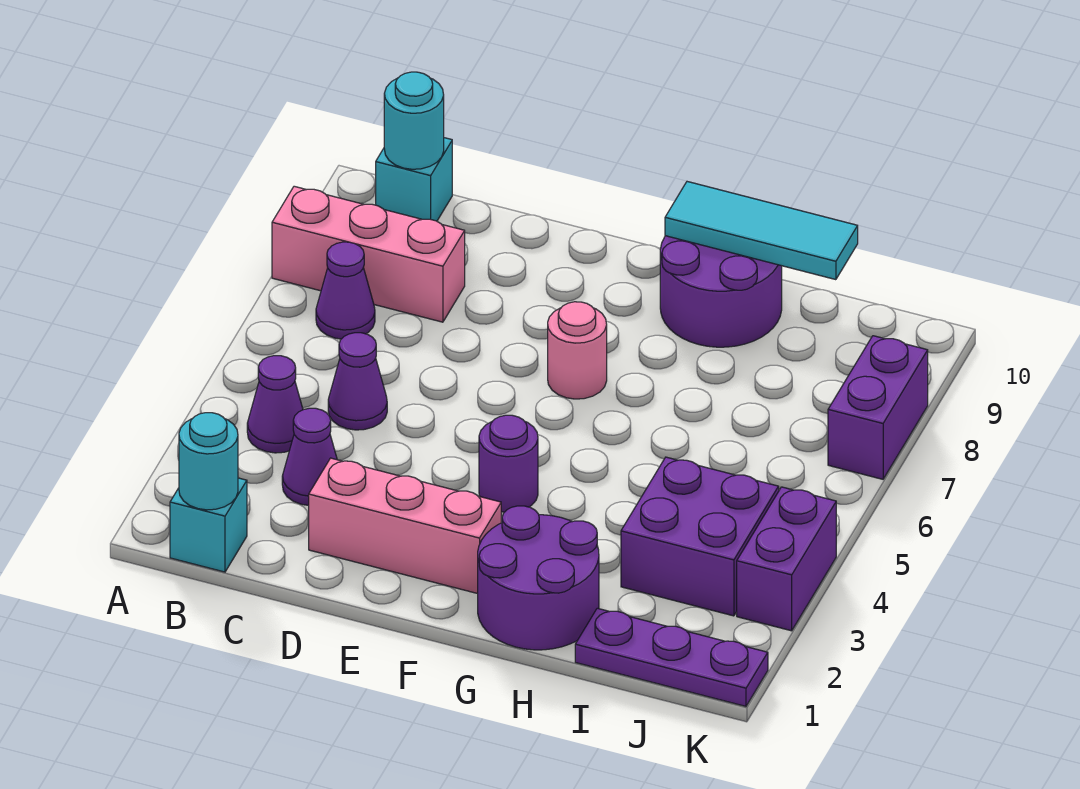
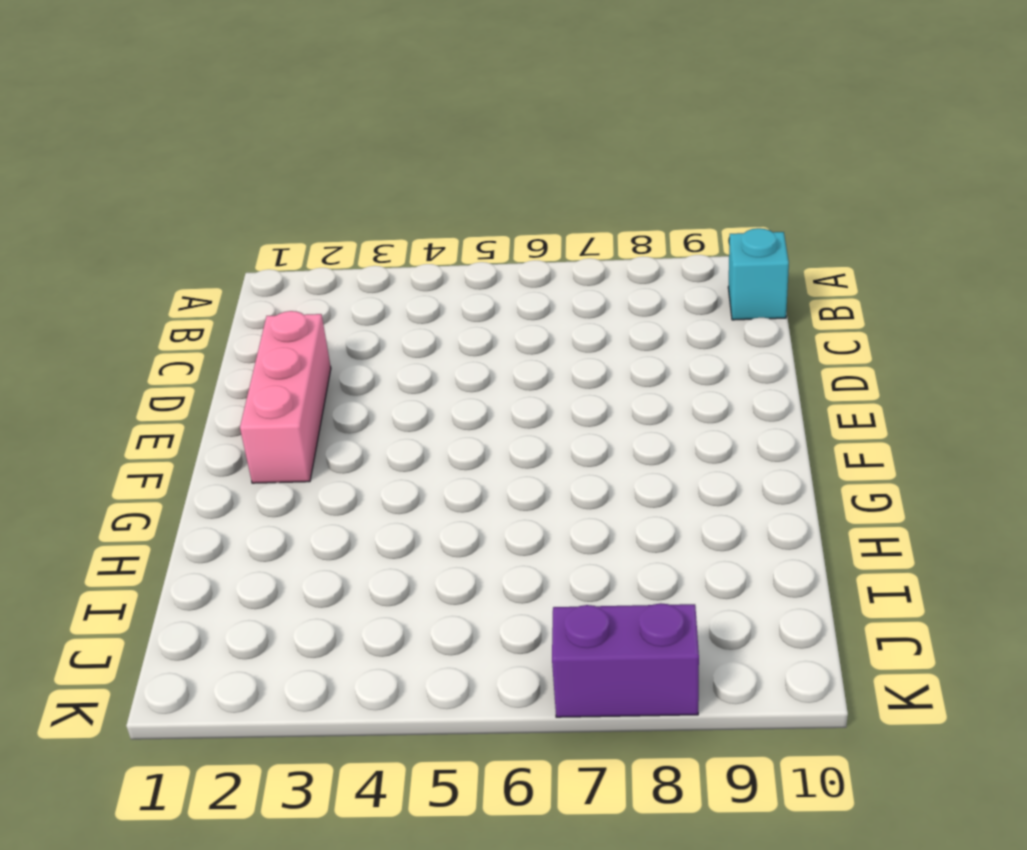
none -> pink 1x3 brick [272,186,465,322]
none -> cyan 1x1 brick [170,478,247,572]
none -> purple 1x1 cone [247,356,303,453]

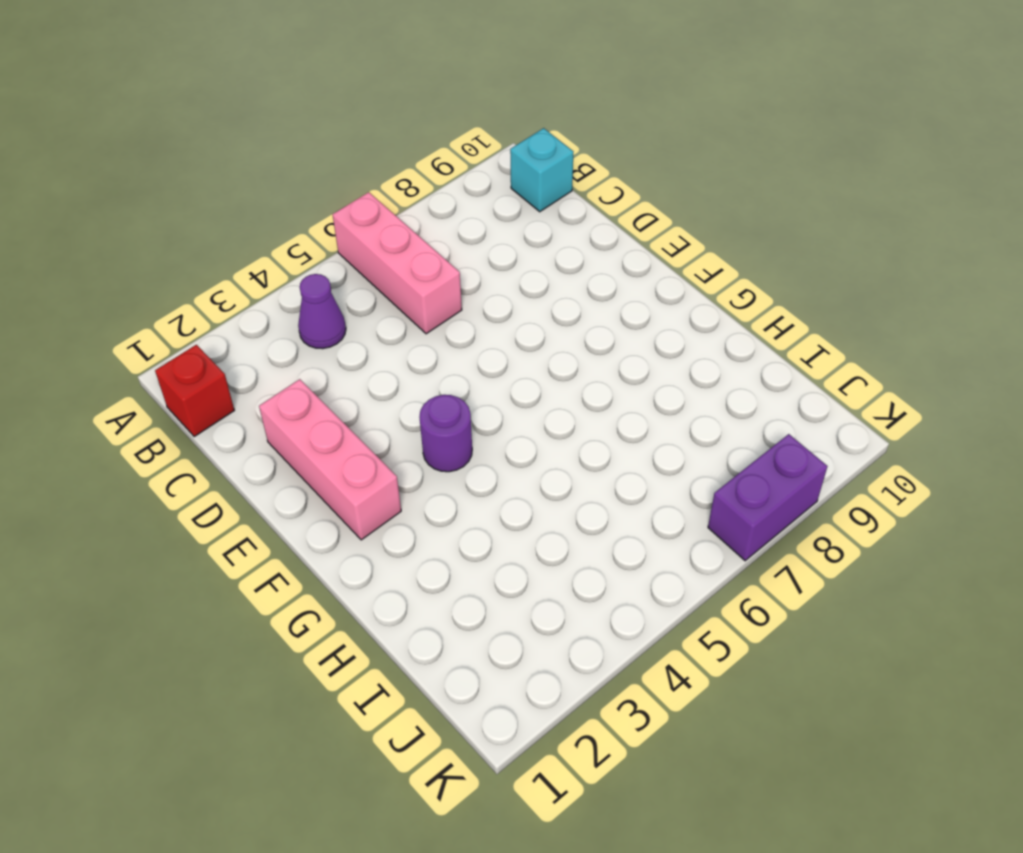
pink 1x3 brick [333,192,462,334] -> pink 1x3 brick moved to [272,186,465,322]
red 1x1 brick [155,345,234,437] -> cyan 1x1 brick [170,478,247,572]
none -> purple 1x1 cone [316,242,375,339]
none -> purple 1x1 cone [282,408,337,505]
none -> purple 1x1 cone [328,333,387,430]

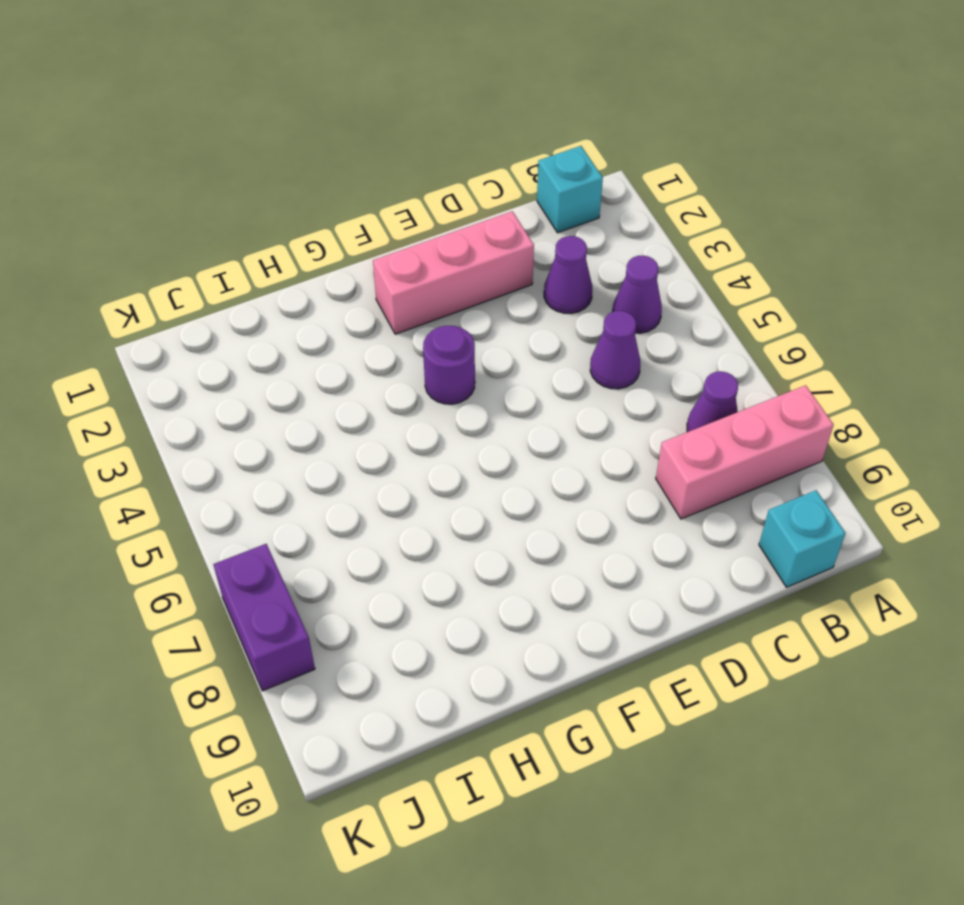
none -> pink 1x1 round brick [548,302,607,399]
none -> purple 2x2 round brick [478,506,599,650]
none -> purple 2x2 round brick [660,236,782,347]

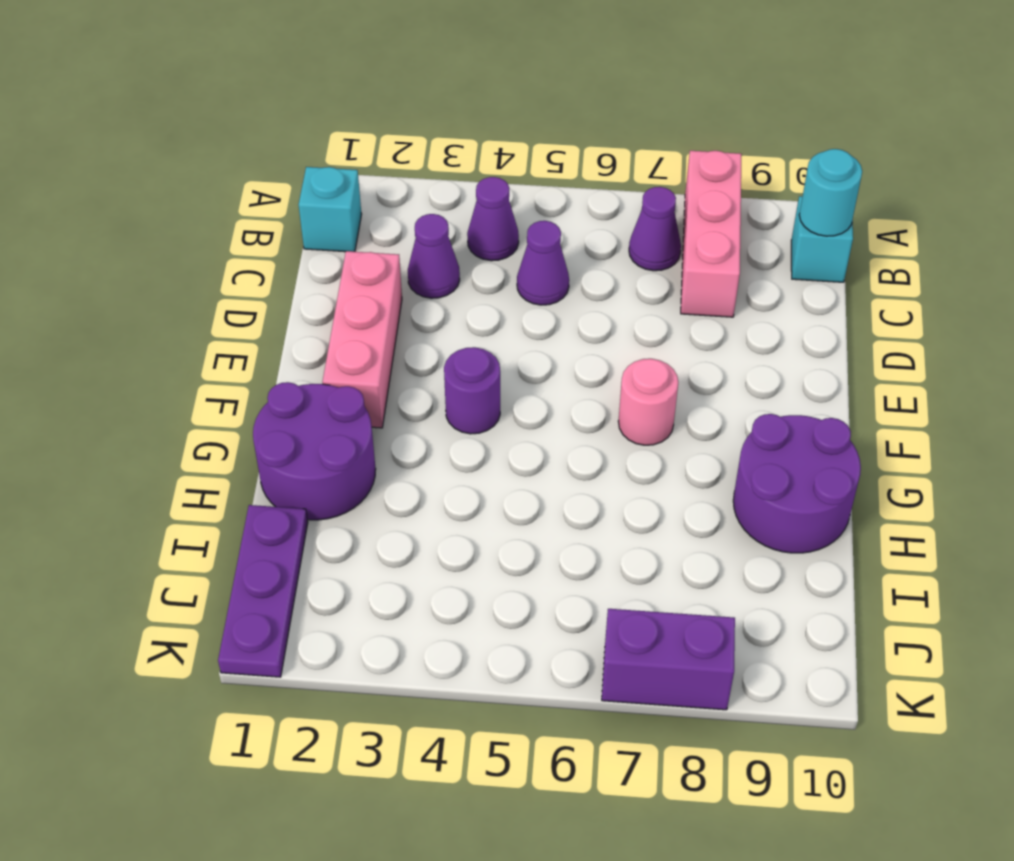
none -> purple 2x2 brick [621,457,779,616]
none -> purple 1x2 brick [737,487,836,631]
none -> cyan 1x1 round brick [179,413,238,510]

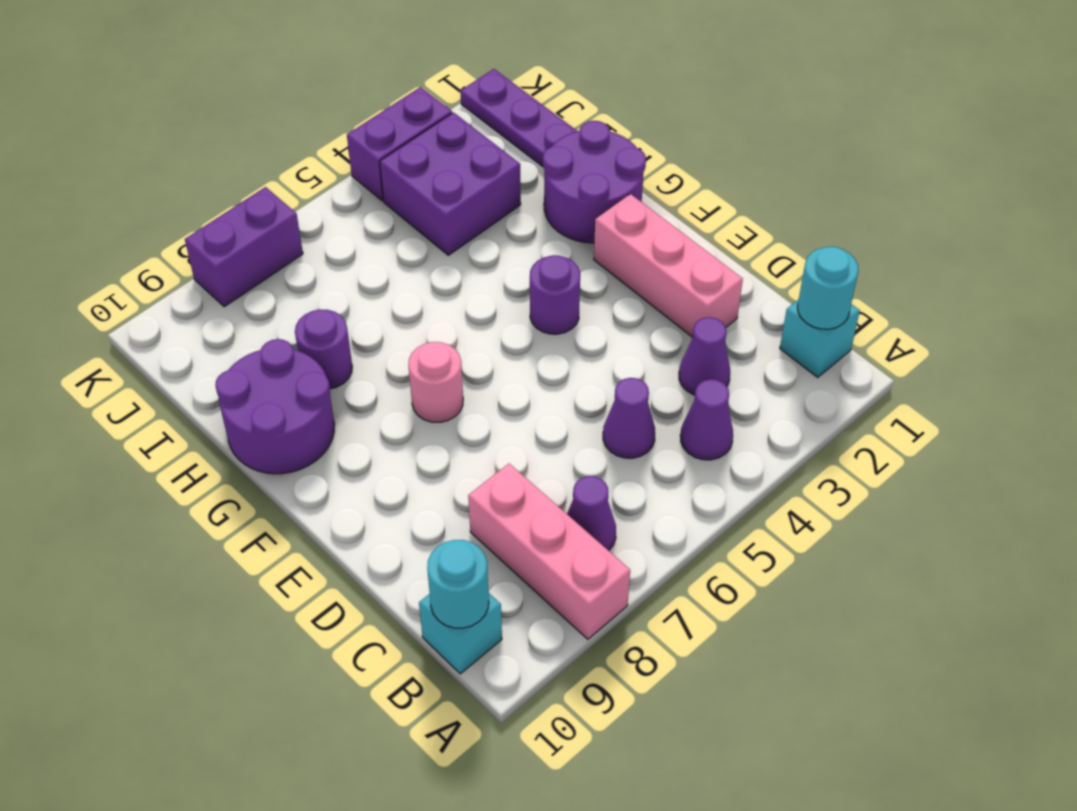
purple 1x1 round brick [295,309,352,389] -> none
none -> cyan 1x3 tile [665,182,858,280]

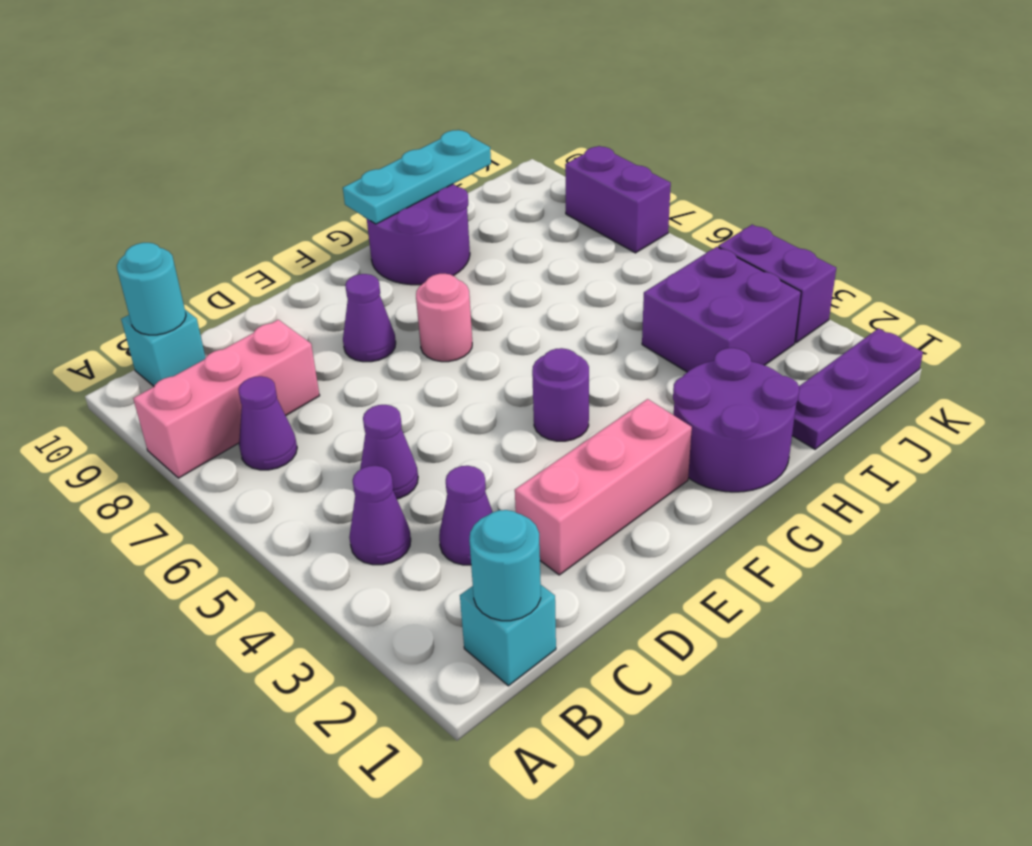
purple 1x1 cone [343,274,396,362] -> none
cyan 1x3 plate [343,130,491,224] -> cyan 1x3 tile [665,182,858,280]

